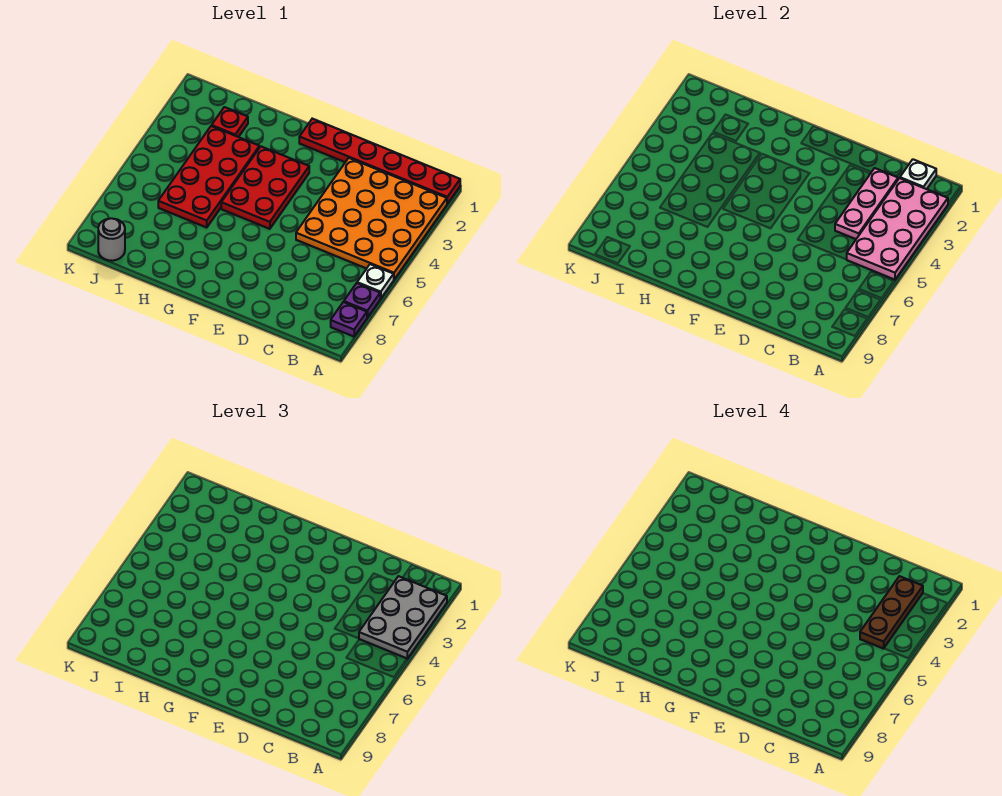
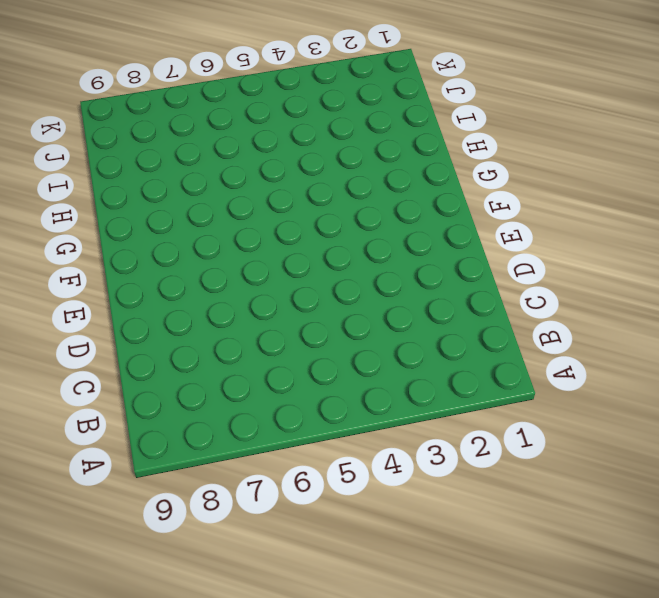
none -> red 1x6 plate [299,119,460,204]
none -> orange 4x4 plate [296,158,447,279]
none -> white 1x1 plate [357,264,394,299]

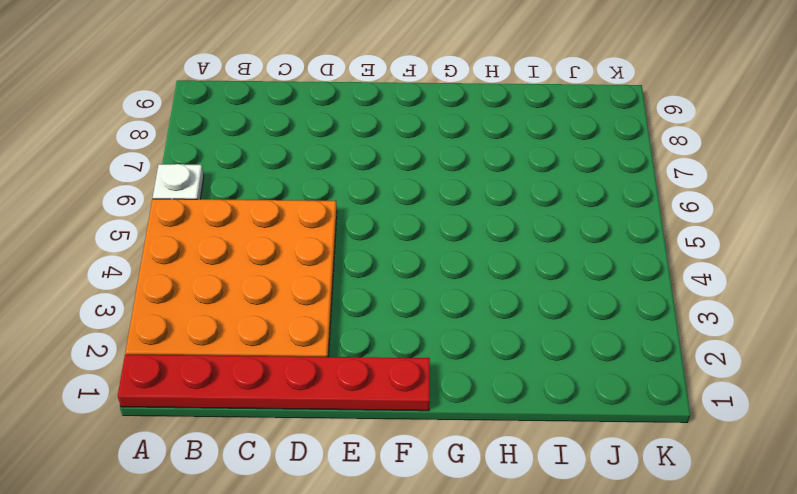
none -> purple 1x1 plate [344,283,380,318]
none -> purple 1x1 plate [331,302,367,336]
none -> red 2x3 plate [221,147,309,229]

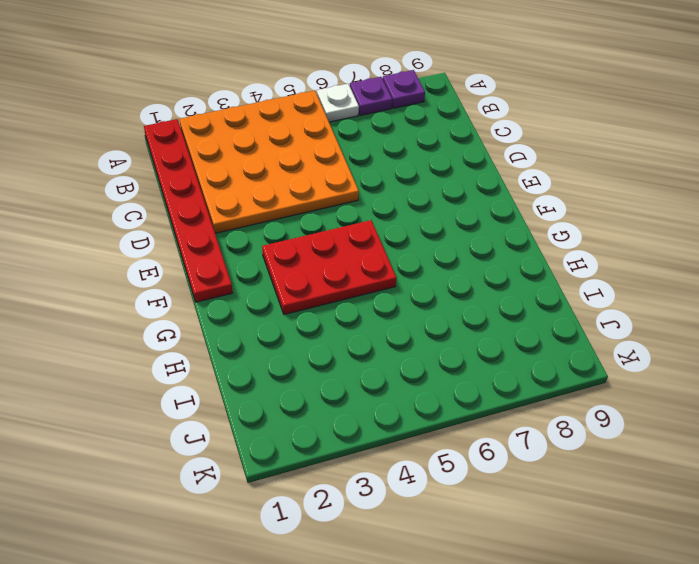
none -> red 2x4 plate [158,126,259,227]
none -> red 1x1 plate [212,107,248,137]
none -> grey 1x1 round brick [98,218,125,261]

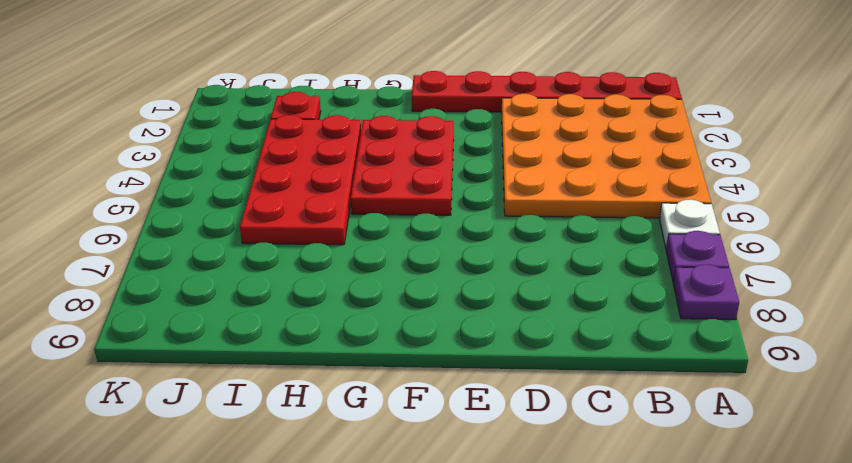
none -> grey 1x1 round brick [98,218,125,261]
none -> pink 2x4 plate [846,178,948,280]
none -> white 1x1 plate [900,159,936,189]

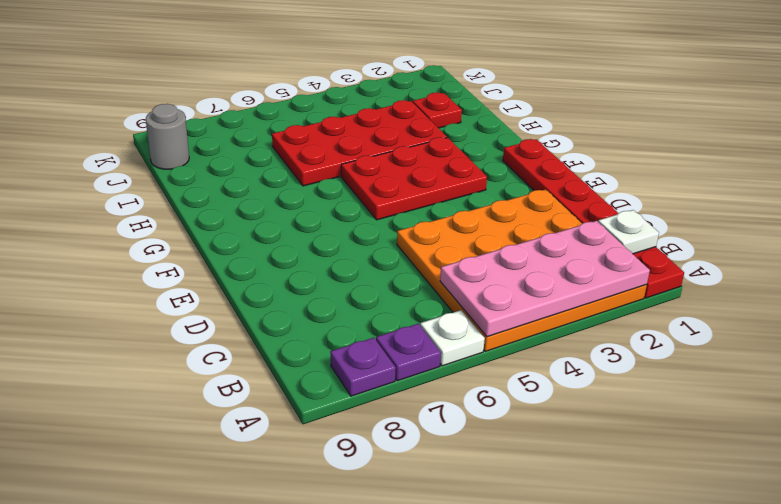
none -> pink 1x3 plate [835,168,898,239]
none -> grey 2x3 plate [359,576,447,659]
none -> brown 1x3 plate [860,576,923,649]

